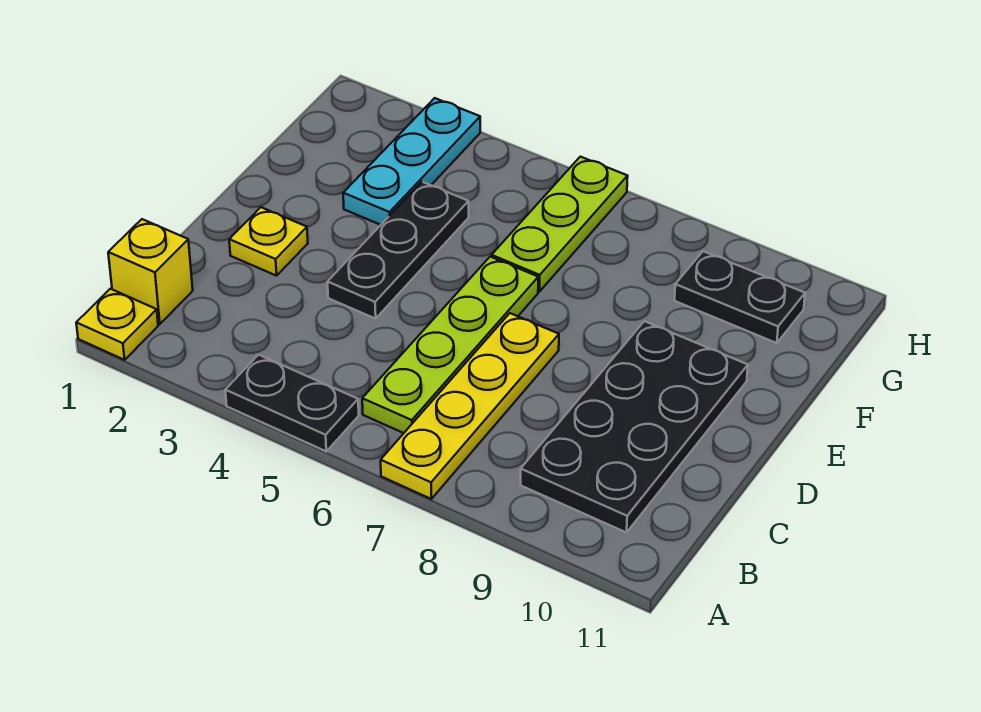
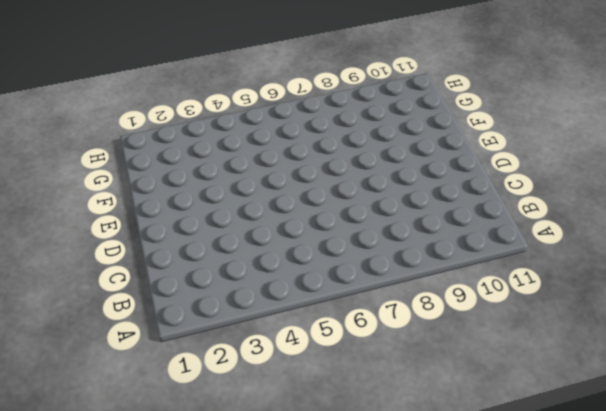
none -> yellow 1x1 plate [76,289,158,360]
none -> black 1x2 plate [225,355,359,451]

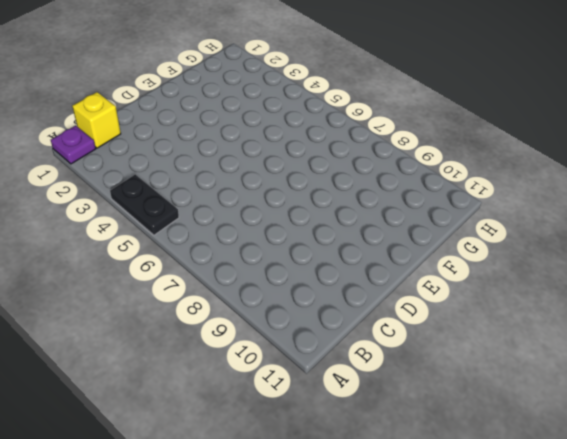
purple 1x1 plate [51,126,96,164] -> yellow 1x1 plate [76,289,158,360]
none -> yellow 1x4 plate [381,313,559,499]
none -> lime 1x4 plate [362,257,538,433]

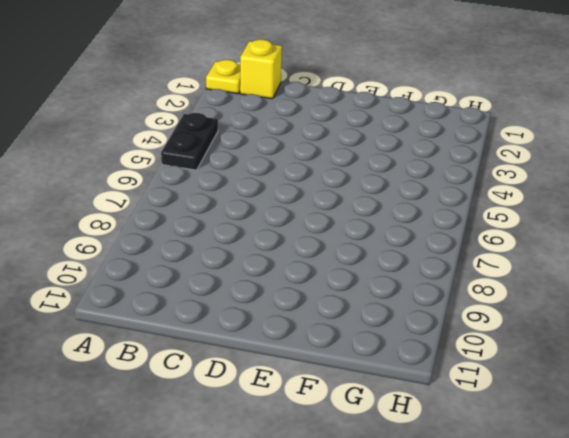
none -> yellow 1x4 plate [381,313,559,499]
none -> lime 1x4 plate [362,257,538,433]

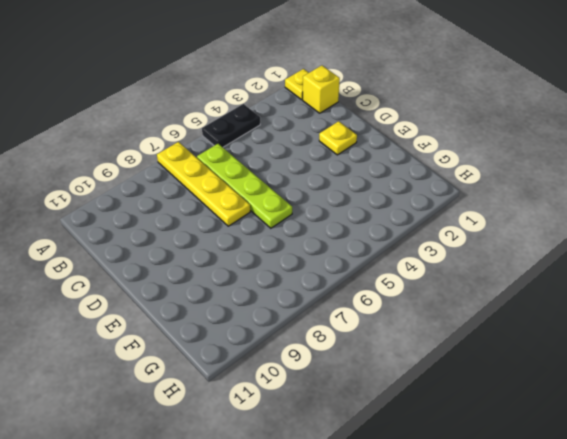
none -> black 2x4 plate [521,321,748,533]
none -> black 1x3 plate [328,182,469,319]

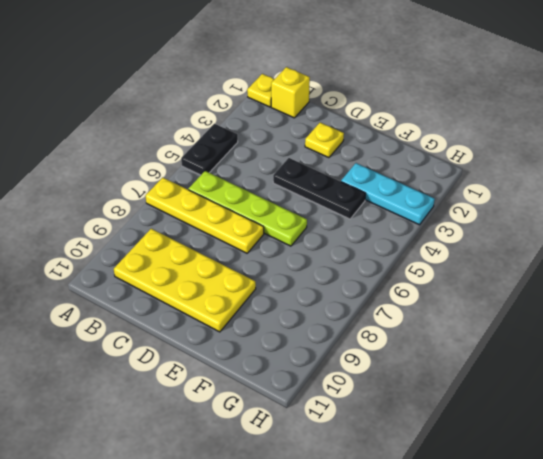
yellow 2x4 plate [114,229,256,332] -> black 2x4 plate [521,321,748,533]
none -> lime 1x3 plate [492,157,628,292]
none -> black 1x2 plate [675,251,805,343]

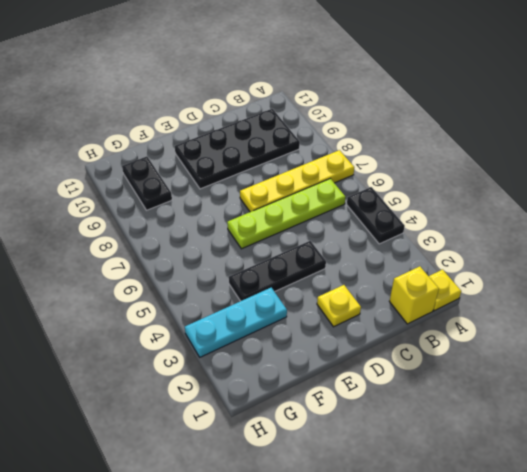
none -> lime 1x3 plate [492,157,628,292]

